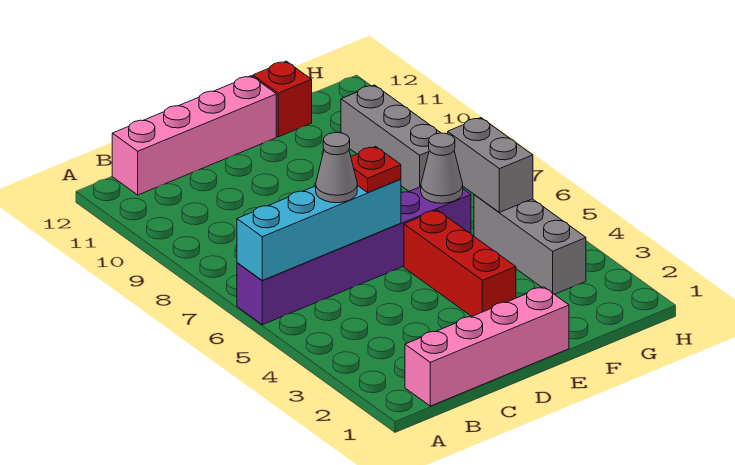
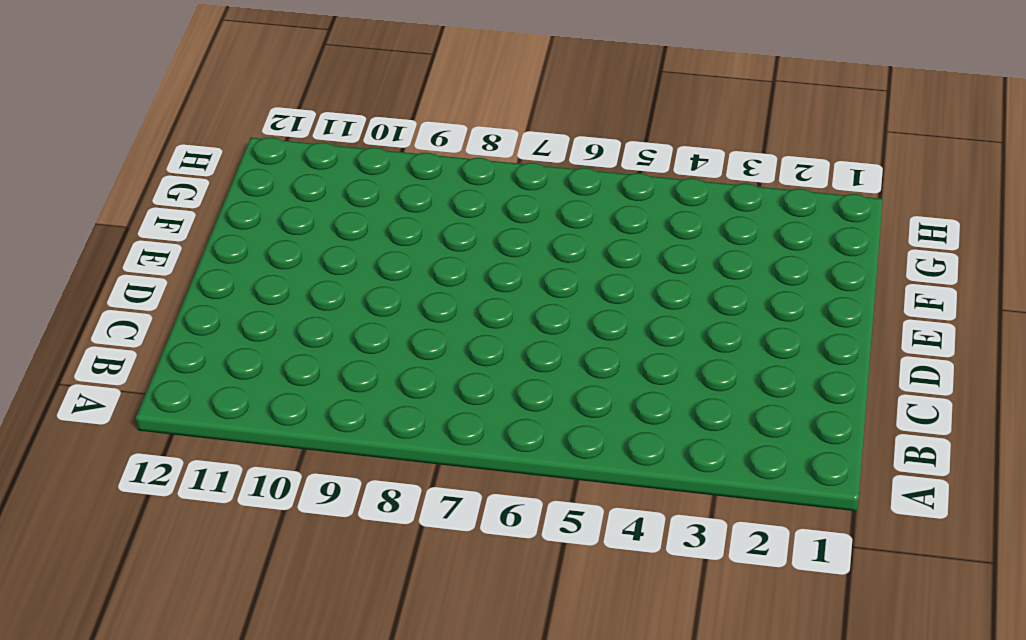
none -> purple 1x6 brick [237,187,471,325]
none -> pink 1x4 brick [405,287,569,406]
none -> pink 1x4 brick [112,76,276,195]

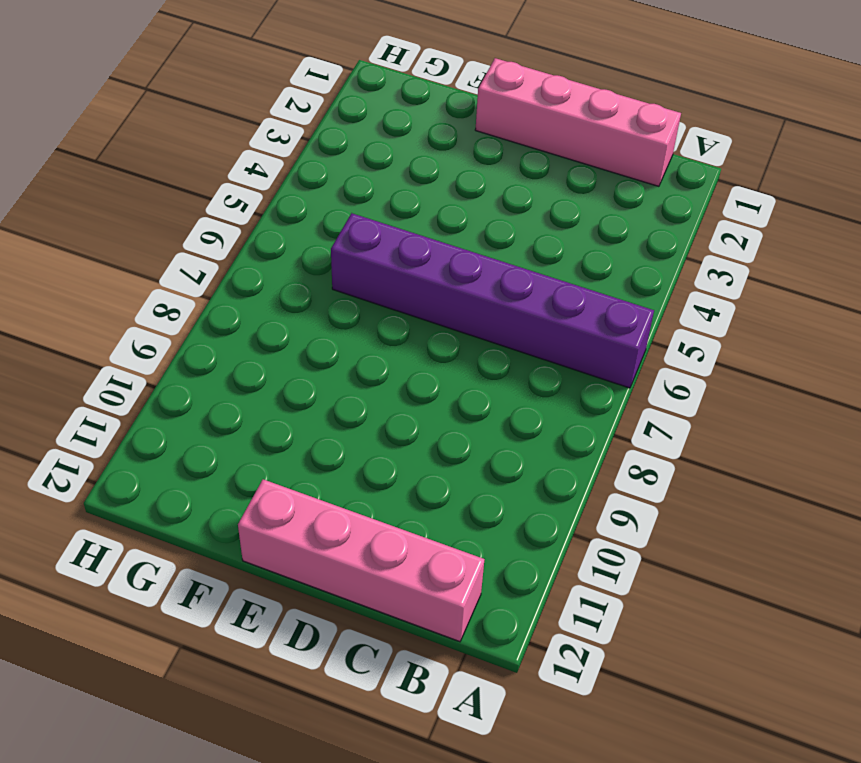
none -> red 1x3 brick [404,210,516,316]
none -> red 1x1 brick [253,61,312,137]
none -> grey 1x3 brick [474,195,586,294]

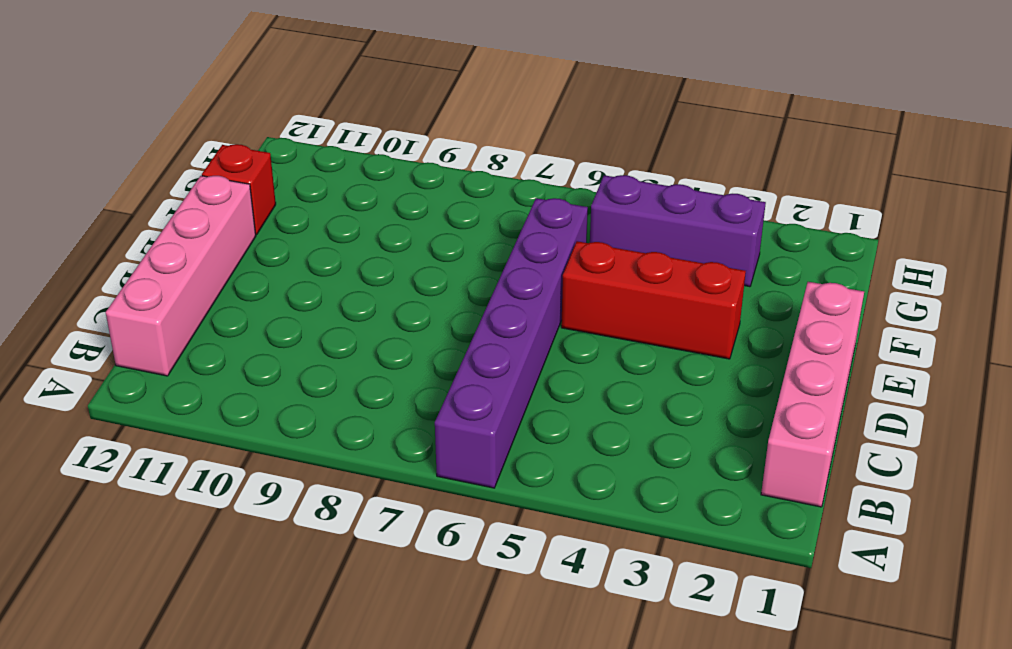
purple 1x3 brick [590,175,766,287] -> grey 1x3 brick [474,195,586,294]
none -> grey 1x3 brick [341,85,440,191]
none -> cyan 1x4 brick [237,179,401,280]
none -> grey 1x1 cone [421,133,463,203]

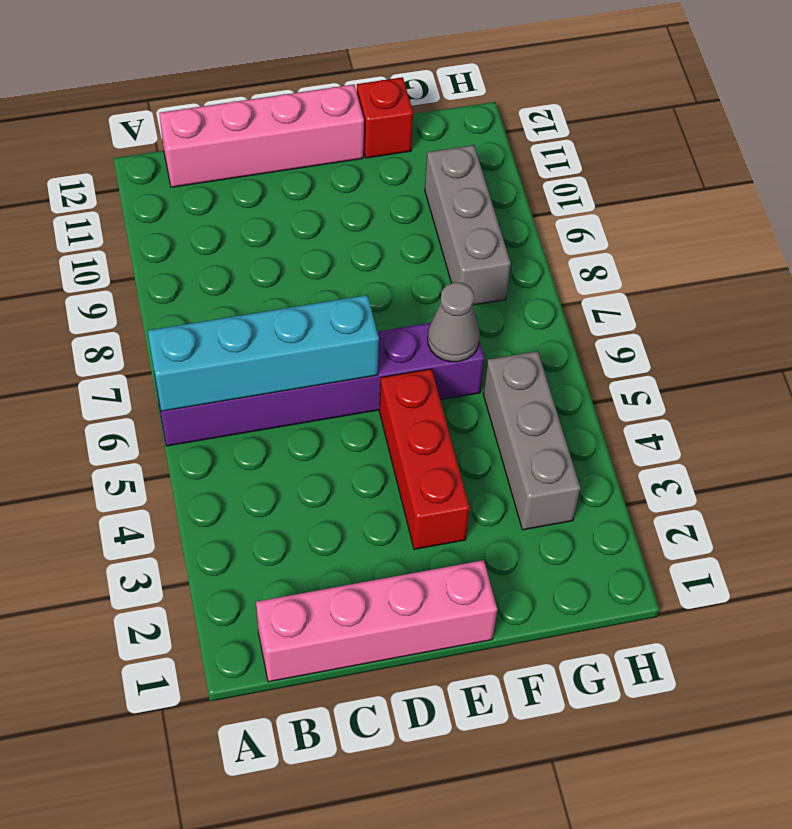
none -> grey 1x2 brick [448,118,533,212]
none -> grey 1x1 cone [316,133,357,203]
none -> red 1x1 plate [351,146,401,193]

